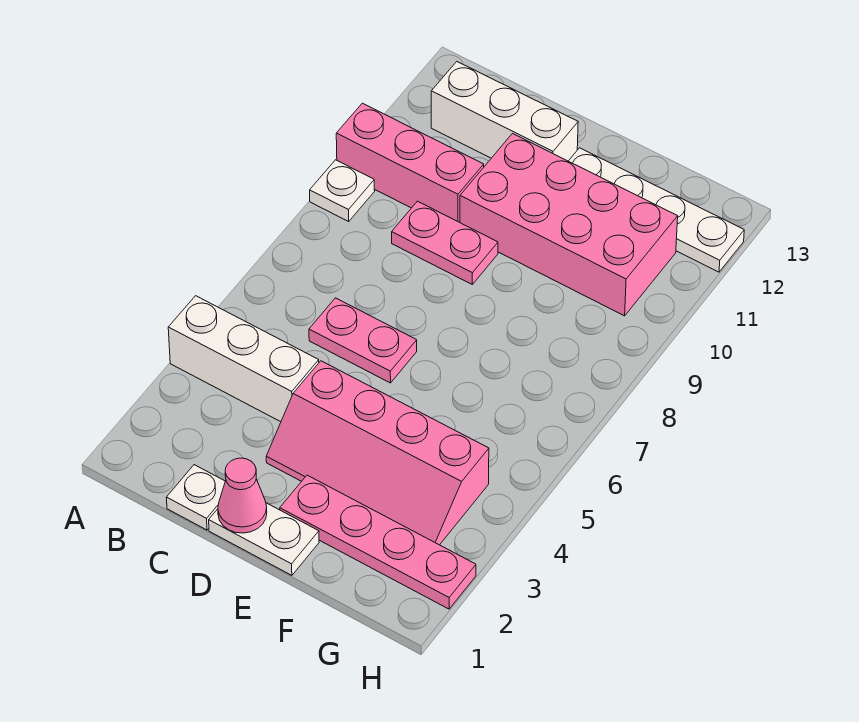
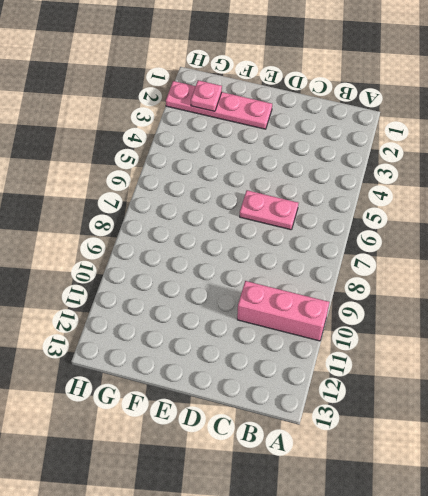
pink 1x1 plate [191,80,222,111] -> none
none -> white 1x3 brick [168,296,319,422]
none -> white 1x1 plate [310,160,375,221]
none -> white 1x3 brick [431,62,578,161]

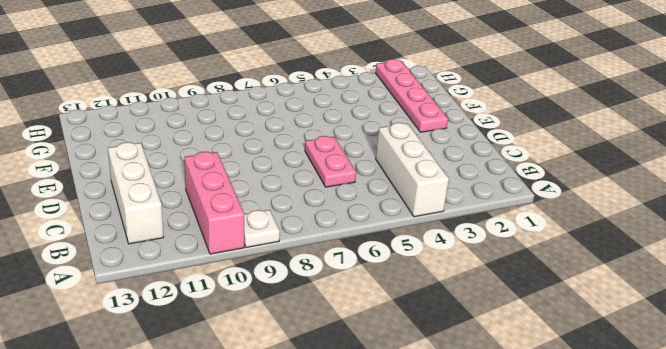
none -> white 1x1 plate [166,465,225,530]
none -> pink 1x2 plate [392,201,498,284]
none -> white 1x2 plate [209,503,319,575]

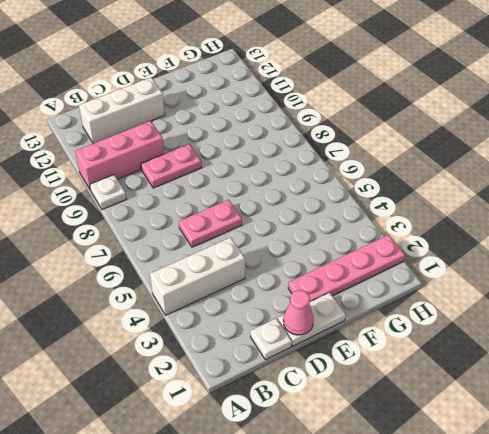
none -> pink 2x4 slope [266,361,489,545]
none -> pink 2x4 brick [460,134,678,316]
none -> white 1x4 plate [569,148,744,272]

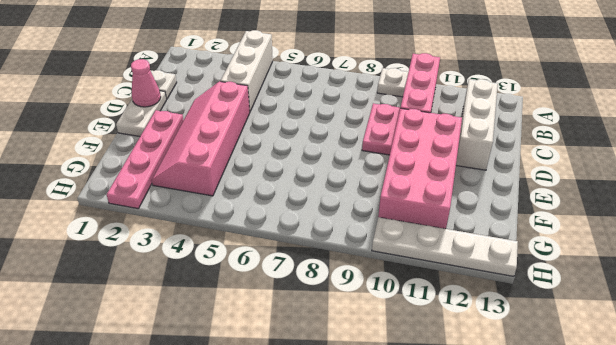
white 1x4 plate [372,217,518,276] -> white 1x4 plate turned to [569,148,744,272]
none -> pink 1x2 plate [309,298,417,383]

